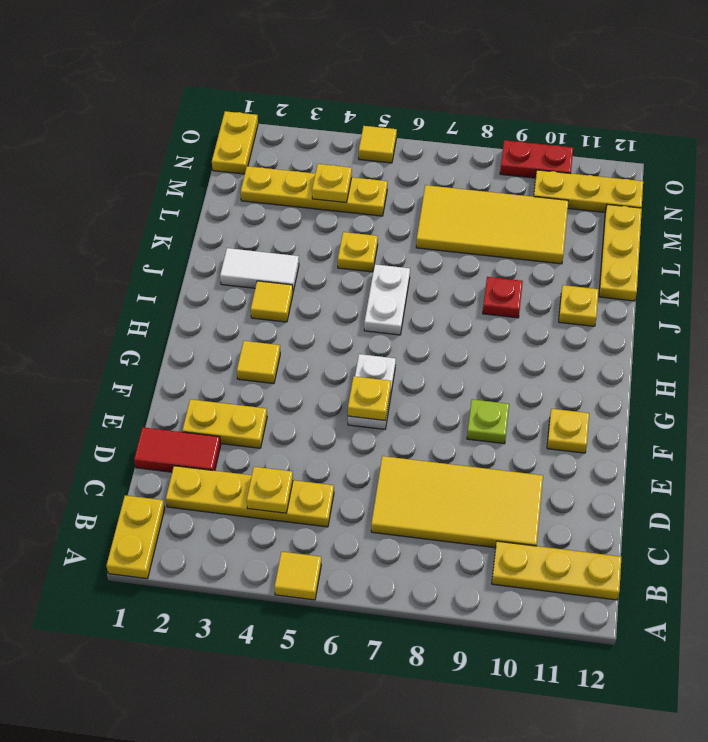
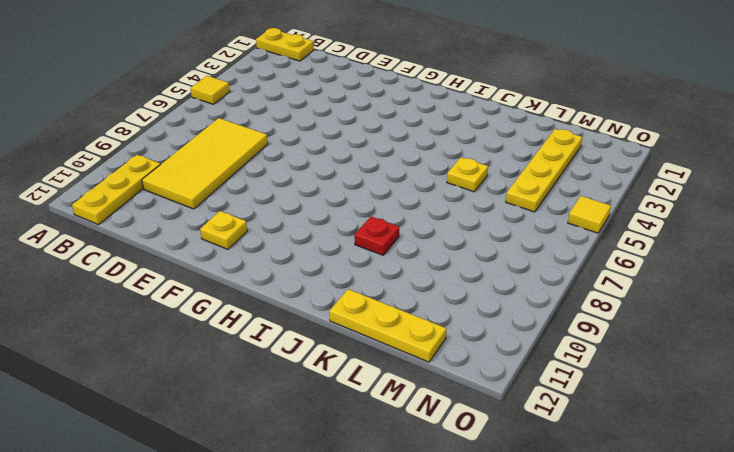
none -> yellow 1x4 plate [166,466,334,527]
none -> red 1x2 tile [134,427,221,472]
none -> yellow 1x2 plate [182,399,267,448]

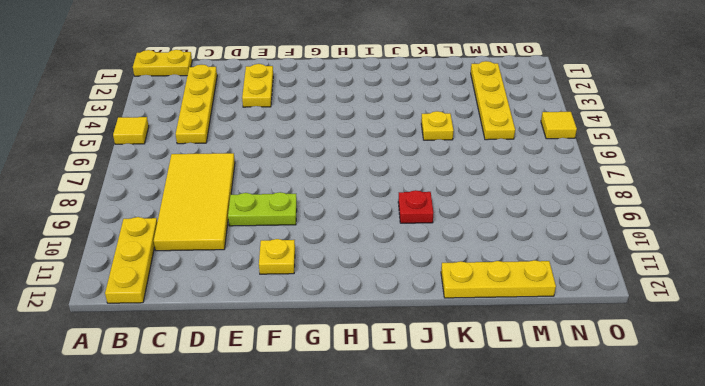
lime 1x2 plate [228,192,297,226] -> lime 1x1 plate [467,399,509,444]
none -> red 1x2 tile [134,427,221,472]
none -> white 1x2 plate [348,354,396,429]
none -> yellow 1x1 tile [237,341,280,384]

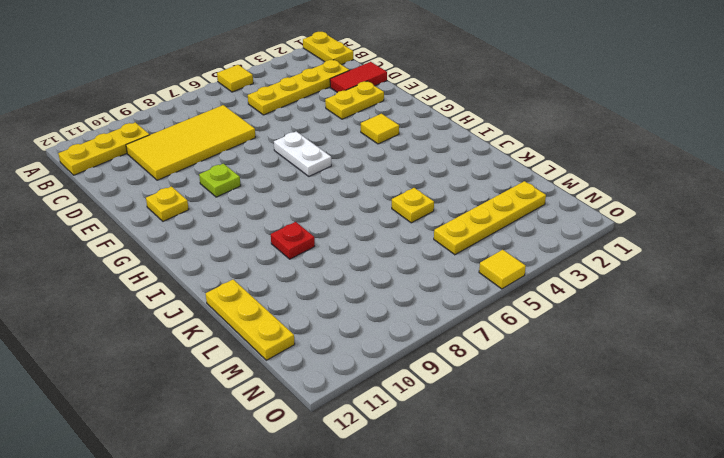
none -> yellow 1x1 tile [251,281,293,322]
none -> white 1x2 plate [364,264,410,335]
none -> white 1x2 tile [220,248,299,291]

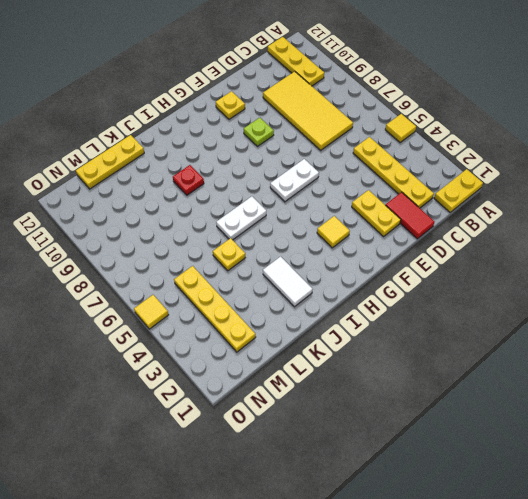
none -> yellow 1x1 tile [251,281,293,322]
none -> yellow 1x1 plate [559,285,599,326]
none -> yellow 2x4 tile [416,185,568,264]

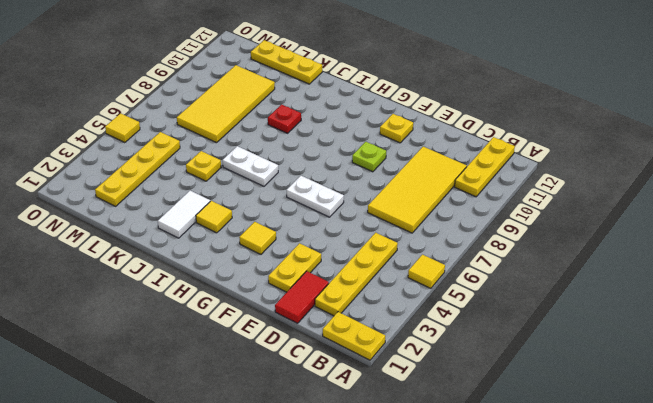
none -> yellow 1x1 plate [559,285,599,326]
none -> yellow 1x2 plate [212,111,258,174]
none -> yellow 1x3 plate [534,170,643,212]

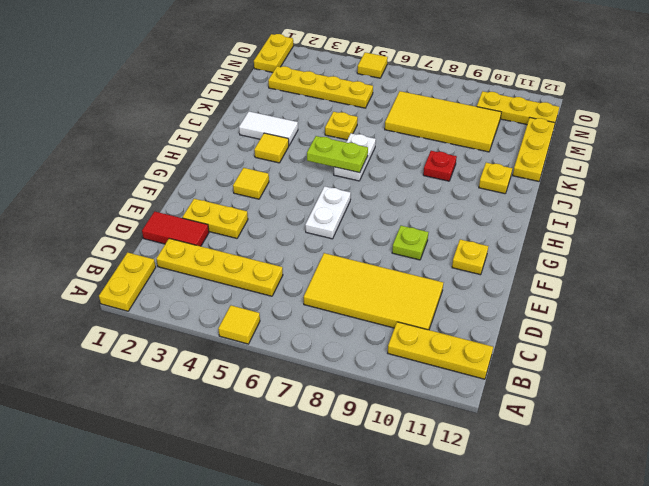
lime 1x2 plate [307,136,368,173] -> none
none -> red 1x2 plate [500,140,573,178]
none -> yellow 1x1 plate [247,467,293,513]
none -> yellow 1x1 plate [348,376,391,421]

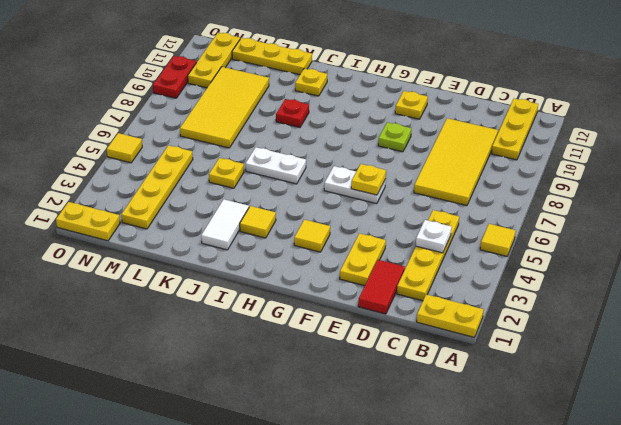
white 1x1 plate [416,220,452,253] -> yellow 1x1 plate [247,467,293,513]
none -> yellow 1x1 plate [312,164,352,203]

